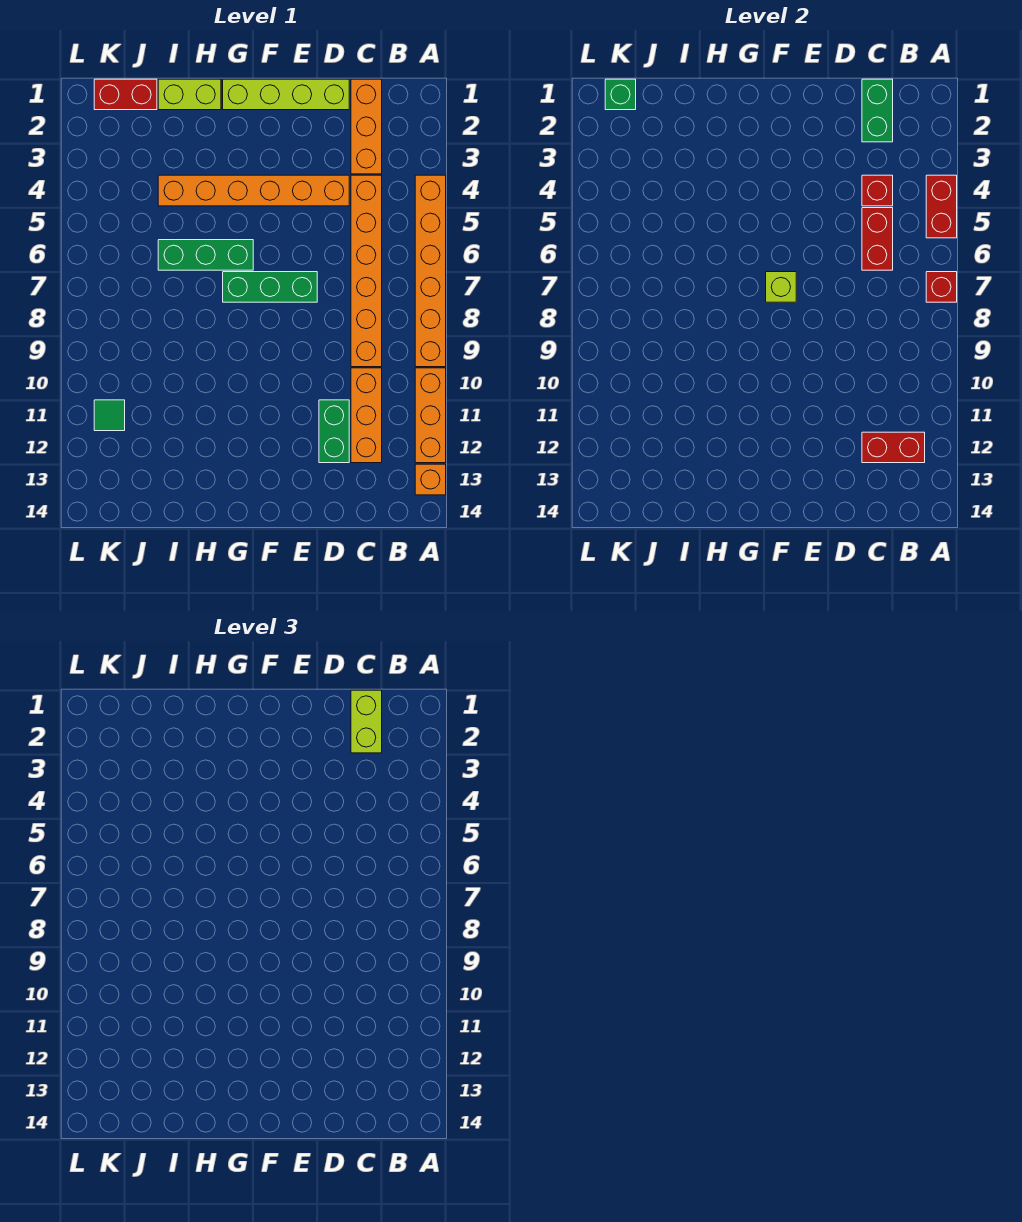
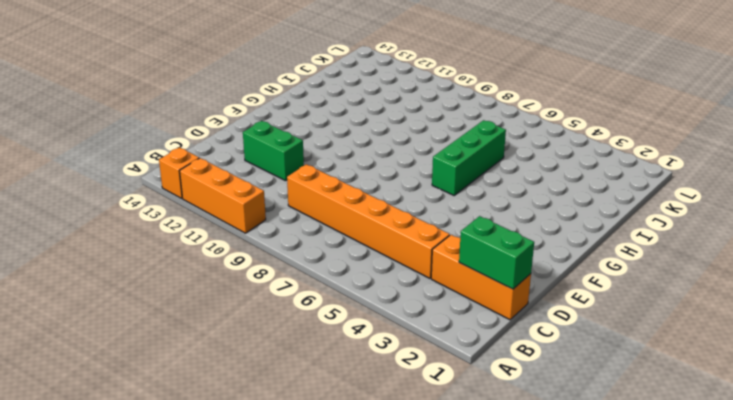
none -> orange 1x6 brick [415,175,446,367]
none -> orange 1x3 brick [351,368,382,463]
none -> lime 1x4 brick [223,79,349,110]

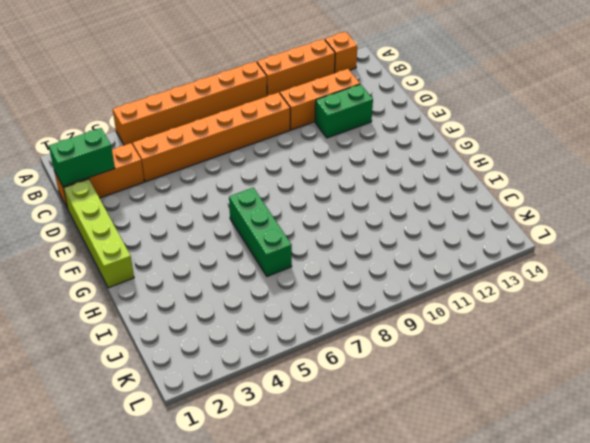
none -> orange 1x6 brick [158,175,349,206]
none -> green 1x3 brick [223,272,317,302]
none -> lime 1x2 brick [158,79,221,110]

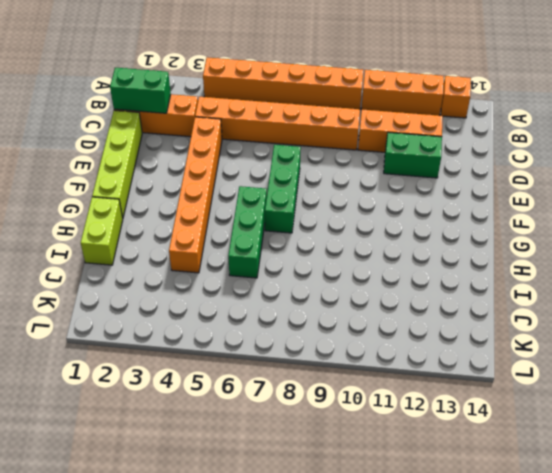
none -> red 1x2 brick [94,79,157,110]
none -> green 1x1 tile [94,400,125,431]
none -> red 1x2 brick [926,175,957,238]

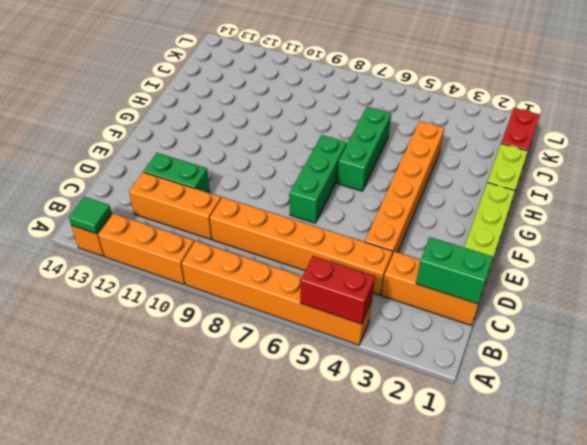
green 1x1 tile [69,197,112,234] -> green 1x1 tile moved to [94,400,125,431]
none -> red 1x1 brick [926,272,957,302]
none -> red 1x2 brick [862,432,925,463]
none -> red 1x1 brick [862,175,893,206]

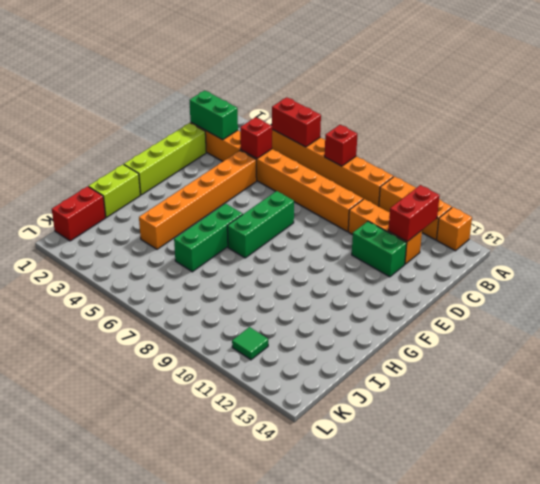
none -> red 1x2 brick [862,208,893,270]
none -> lime 1x1 brick [766,272,796,302]
none -> green 1x1 brick [605,79,636,110]

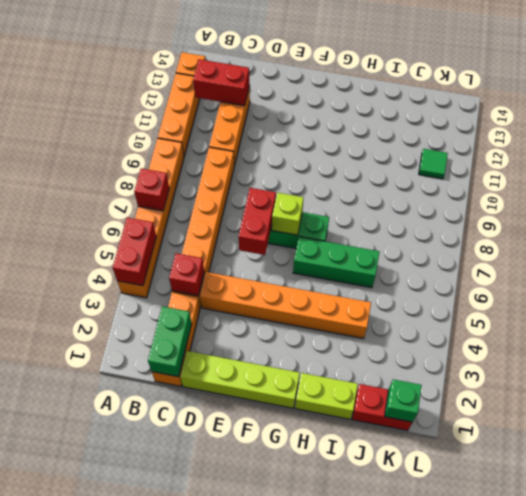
red 1x2 brick [238,188,276,255] -> red 1x2 brick moved to [862,208,893,270]
none -> green 1x2 brick [319,400,349,463]
none -> lime 1x2 brick [351,690,382,753]

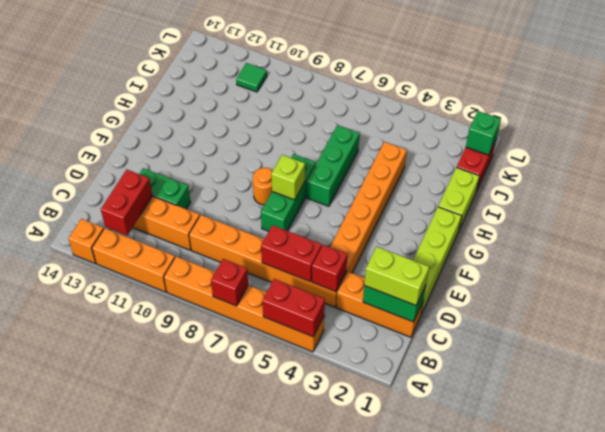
orange 1x1 round brick [253,168,273,205] -> none

